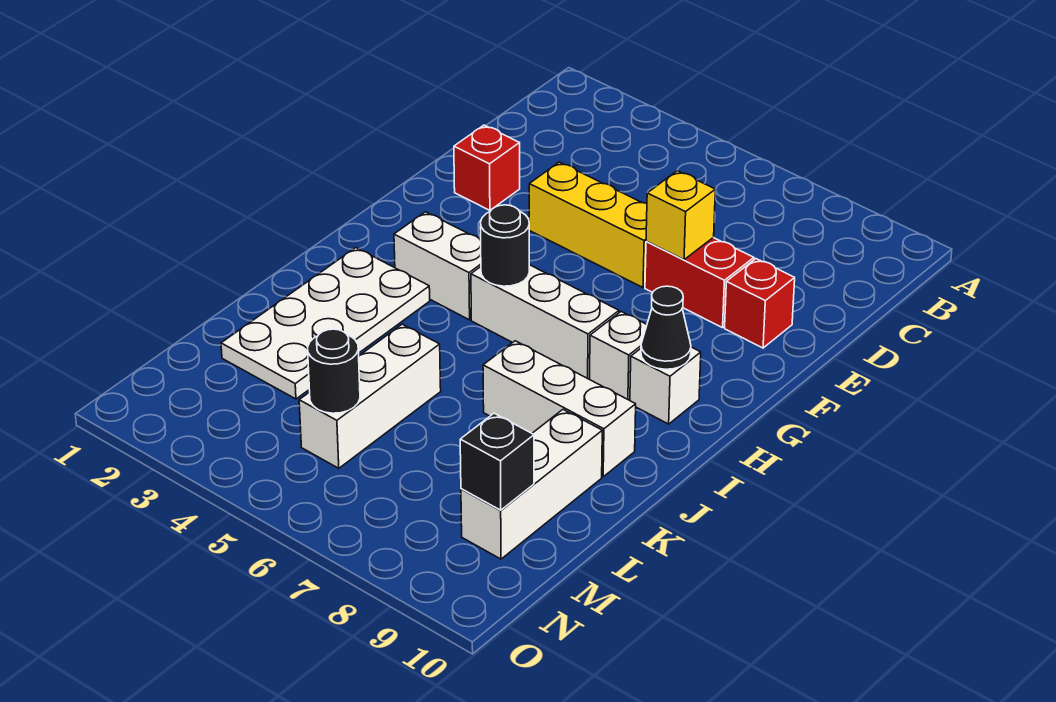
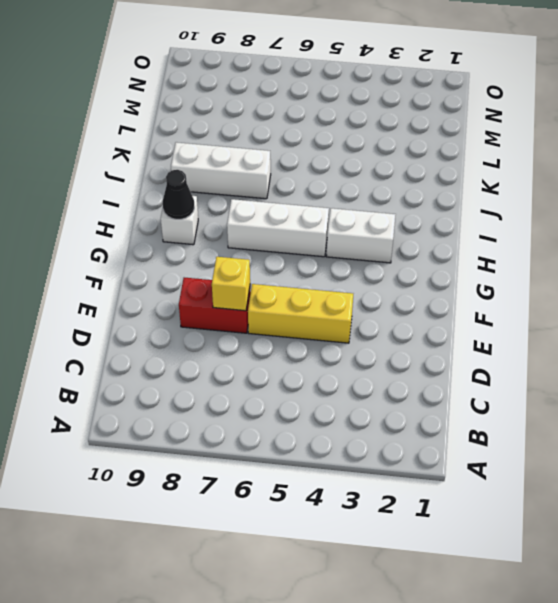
none -> red 1x1 brick [454,125,520,210]
none -> red 1x1 brick [725,259,795,348]
none -> white 1x1 brick [590,312,647,400]

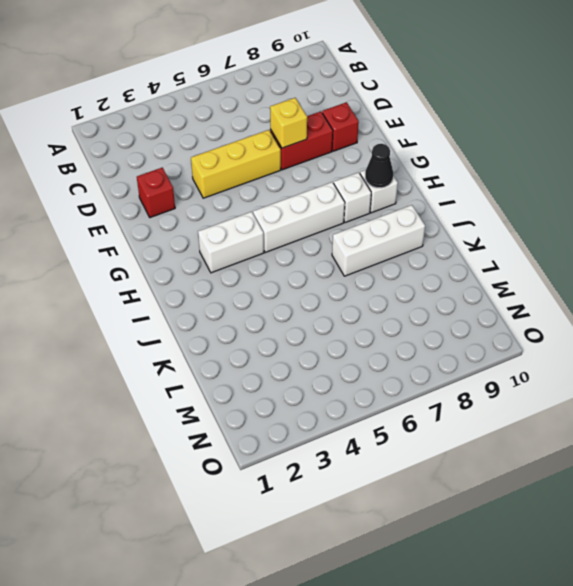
none -> white 2x4 plate [221,248,430,399]
none -> white 1x3 brick [299,324,441,468]
none -> white 1x3 brick [461,410,602,559]

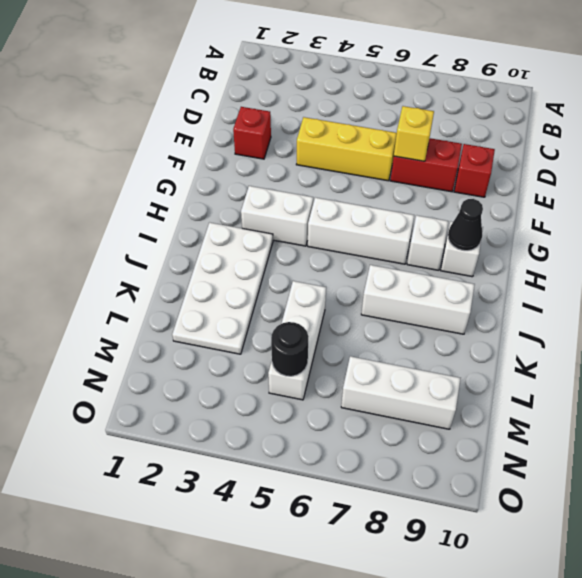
white 1x3 brick [341,356,461,429] -> white 1x3 brick turned to [461,410,602,559]
none -> black 1x1 round brick [481,205,529,286]
none -> black 1x1 brick [460,413,534,510]

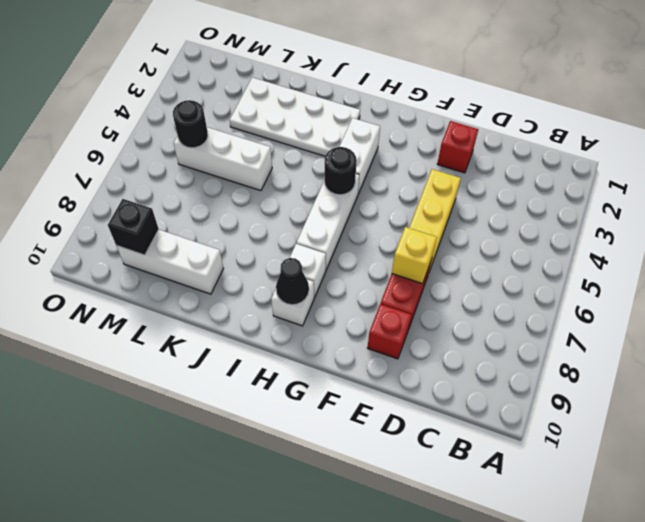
none -> white 1x3 brick [483,341,636,477]

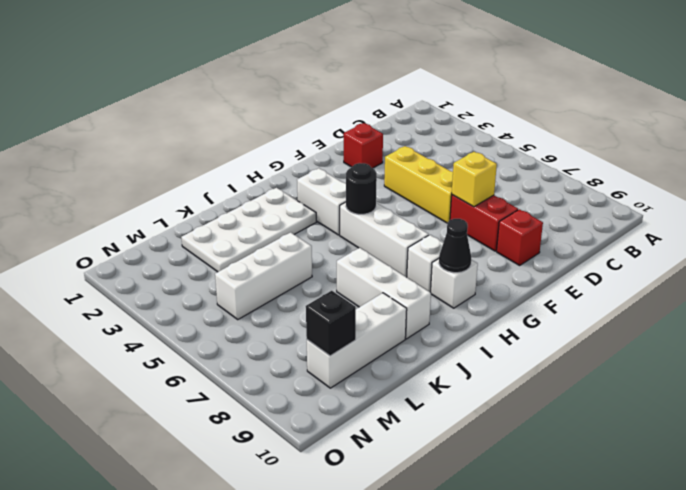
none -> black 1x1 round brick [308,329,360,413]

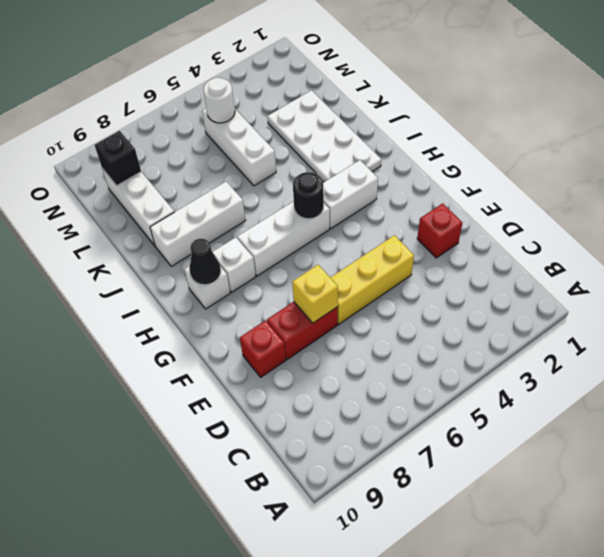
white 1x1 round brick [203,78,235,123] -> black 1x1 round brick [308,329,360,413]

